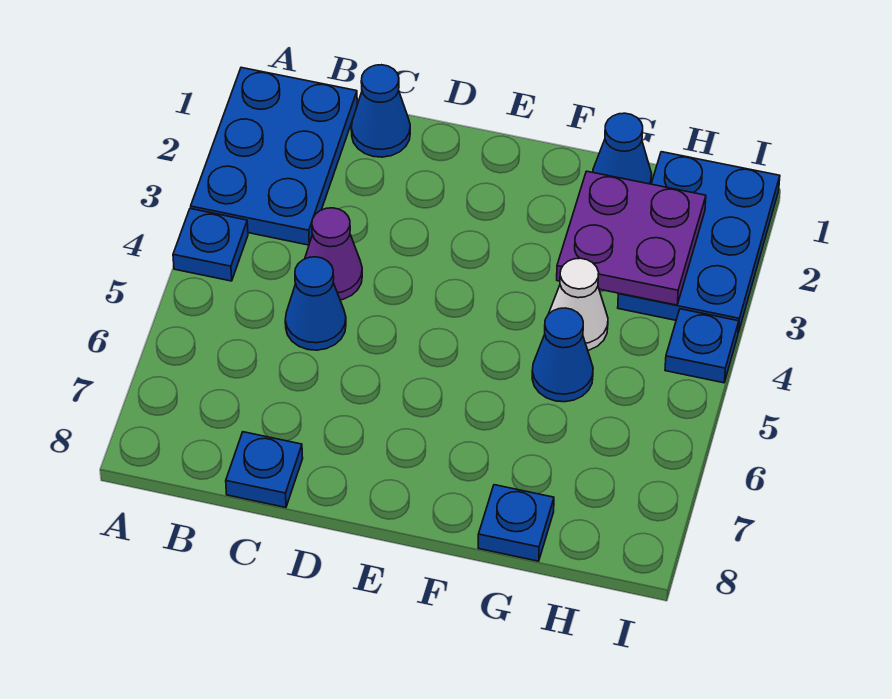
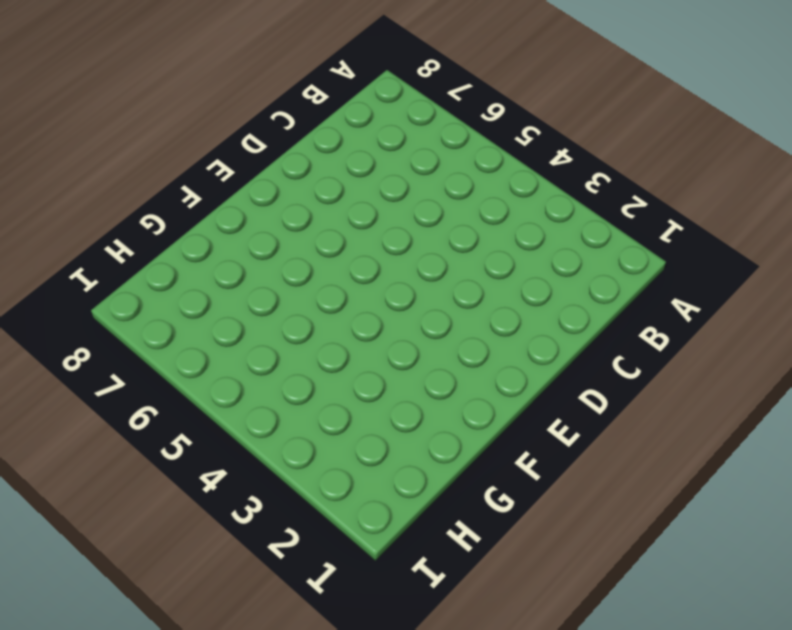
none -> blue 2x3 plate [191,68,357,245]
none -> blue 1x1 plate [173,209,248,281]
none -> blue 1x1 cone [351,65,410,157]

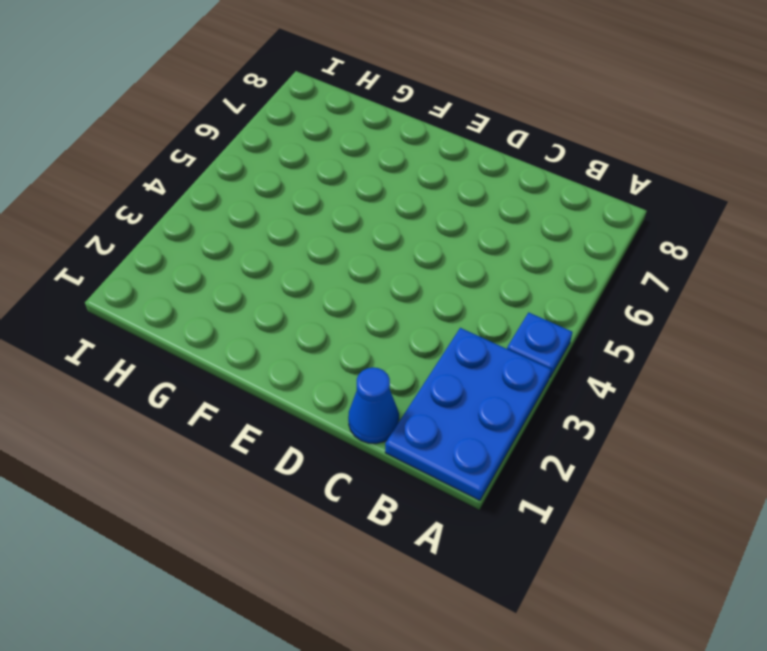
none -> purple 1x1 cone [305,208,362,300]
none -> blue 1x1 cone [285,257,346,350]
none -> blue 1x1 plate [226,432,303,508]

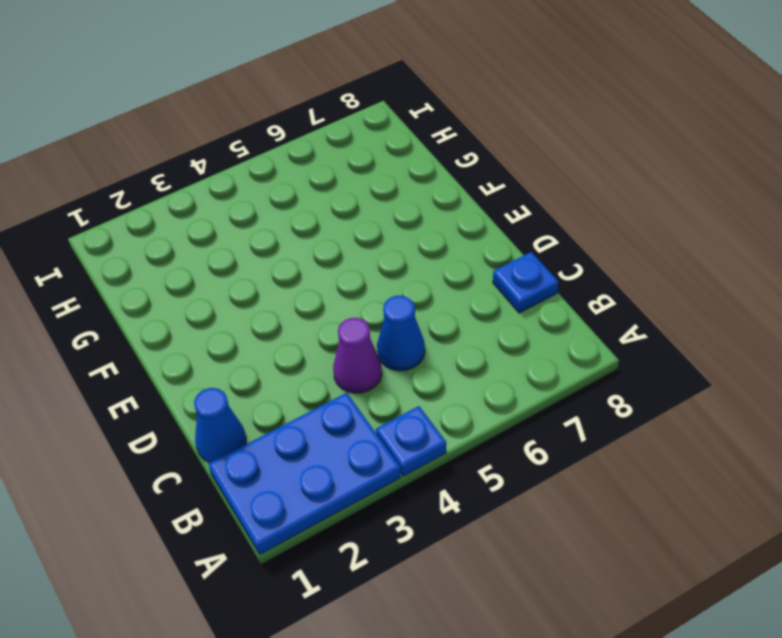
none -> blue 1x1 cone [593,113,652,184]
none -> white 1x1 cone [549,258,608,350]
none -> blue 1x1 cone [532,308,593,402]

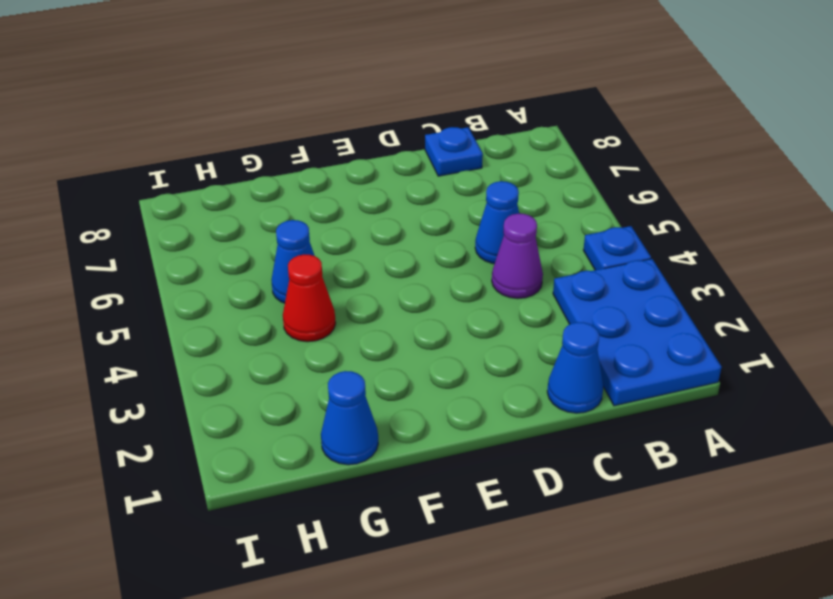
red 1x1 cone [283,255,336,342] -> white 1x1 cone [549,258,608,350]
none -> blue 1x1 plate [478,485,554,561]
none -> blue 2x3 plate [618,152,780,333]
none -> blue 1x1 plate [665,309,739,383]

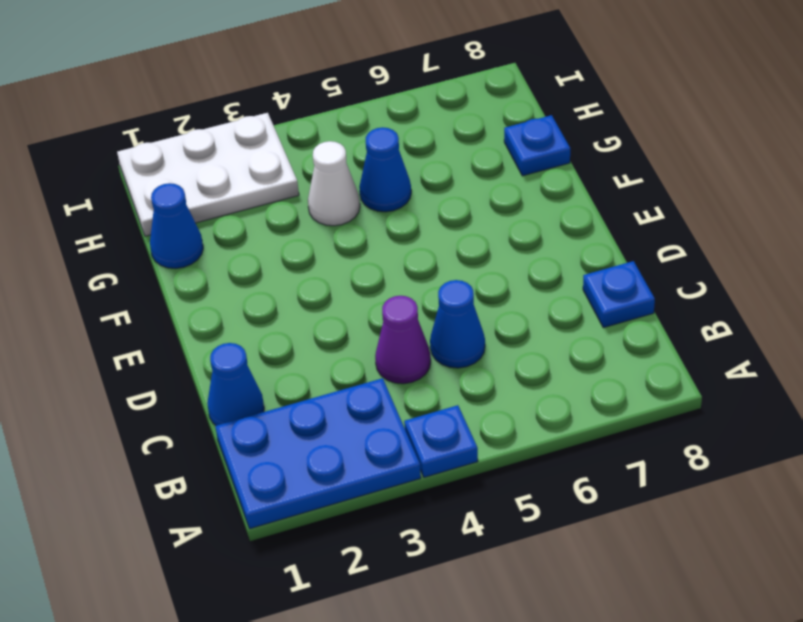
white 2x3 plate [117,113,299,236] -> blue 2x3 plate [618,152,780,333]
none -> blue 1x1 plate [665,309,739,383]
none -> purple 2x2 plate [557,171,706,305]

